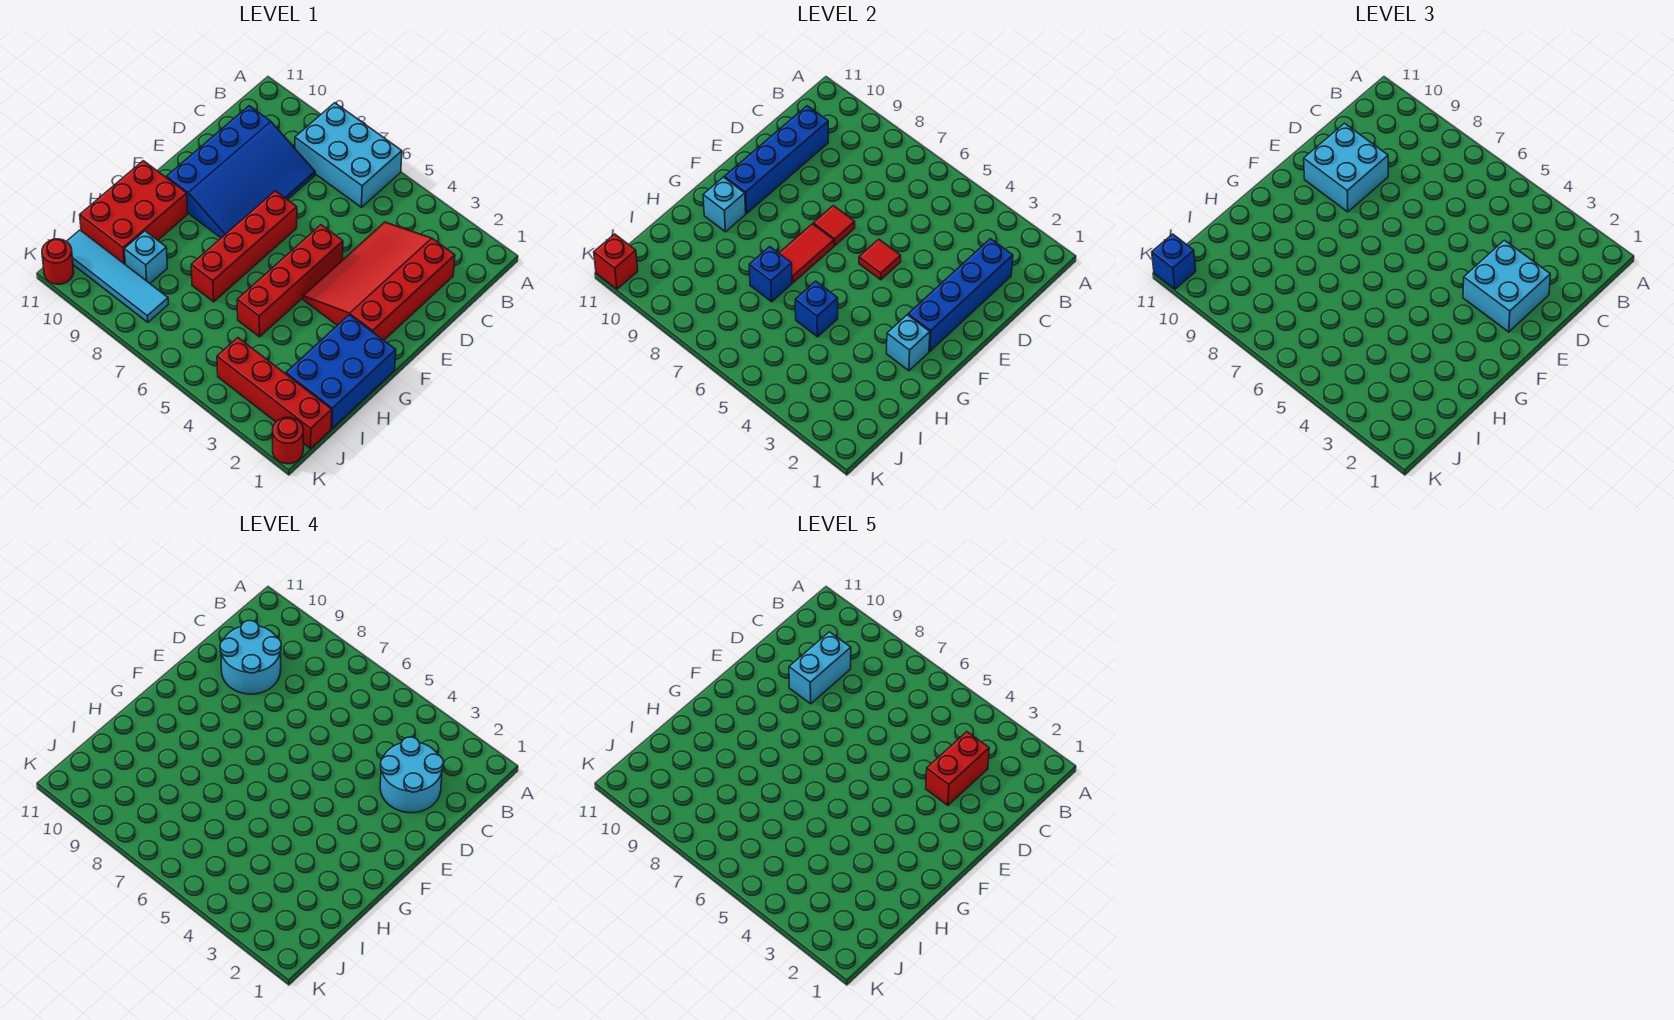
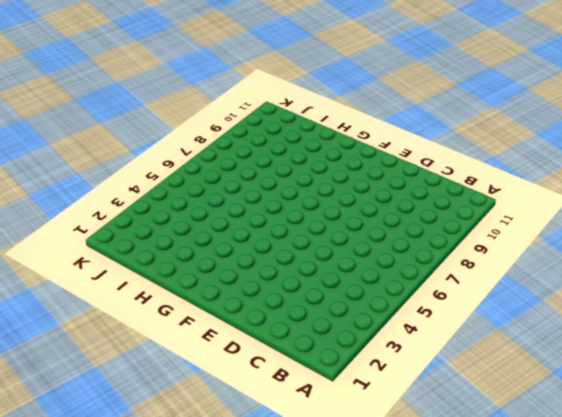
none -> cyan 2x3 brick [295,103,402,207]
none -> red 3x4 slope [303,222,455,340]
none -> blue 3x4 slope [167,106,315,238]

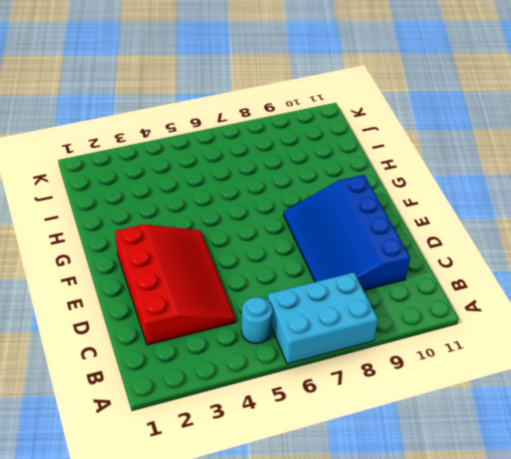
cyan 1x1 round brick [241,297,272,344] -> none
none -> red 1x4 brick [237,225,343,337]
none -> red 1x4 brick [191,191,297,302]
none -> blue 2x3 brick [286,315,396,428]

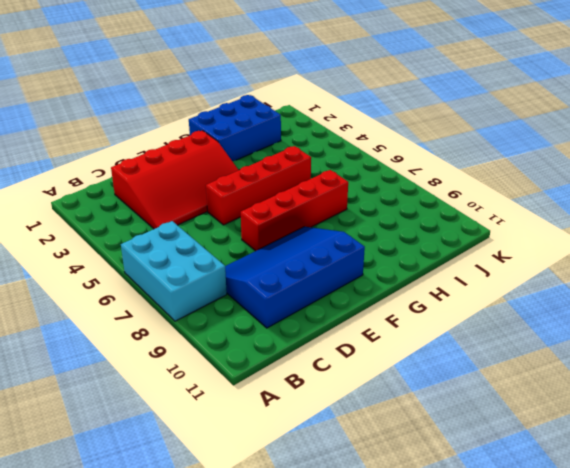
none -> red 2x3 brick [80,161,188,264]
none -> cyan 1x1 brick [124,231,167,283]
none -> red 1x4 brick [217,338,332,449]

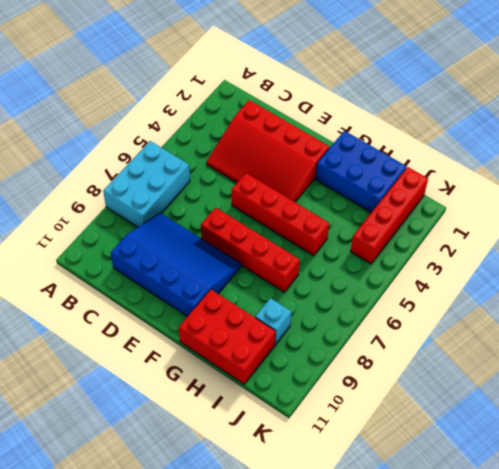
none -> cyan 1x4 tile [67,230,169,322]
none -> red 1x1 round brick [273,417,303,464]
none -> red 1x1 round brick [42,239,74,284]

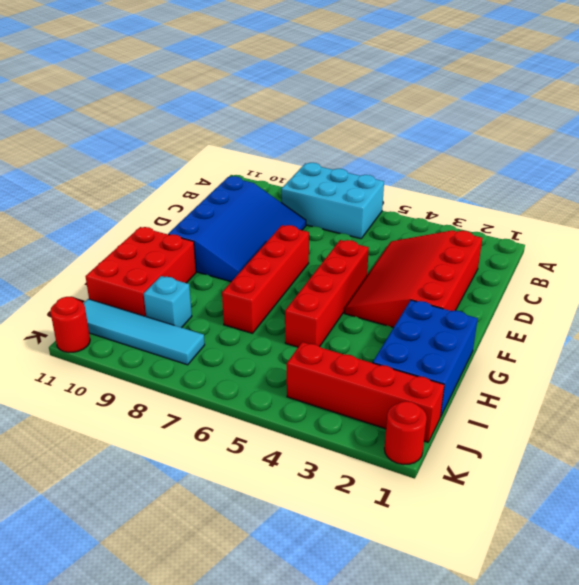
none -> blue 1x4 brick [908,239,1013,351]
none -> blue 1x4 brick [725,106,828,213]
none -> red 1x1 tile [859,239,901,280]

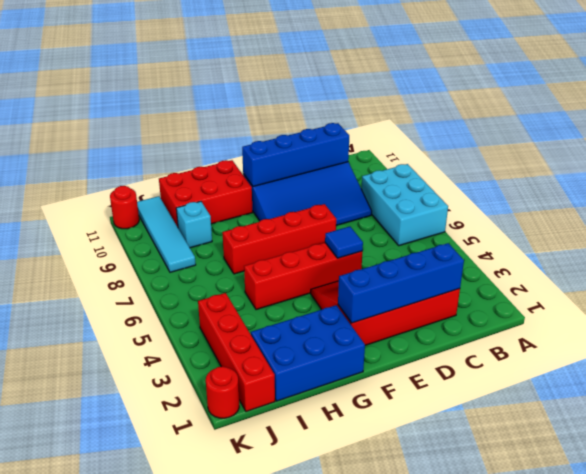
blue 1x1 tile [325,226,363,258] -> red 1x1 tile [859,239,901,280]
none -> red 1x1 tile [813,206,855,245]
none -> red 1x2 tile [779,224,834,283]
none -> cyan 1x1 brick [887,315,930,371]

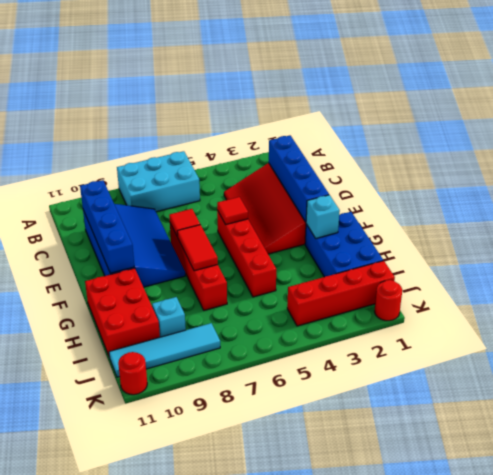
none -> cyan 1x1 brick [703,177,746,232]
none -> blue 1x1 brick [795,281,838,337]
none -> blue 1x1 brick [749,247,792,302]

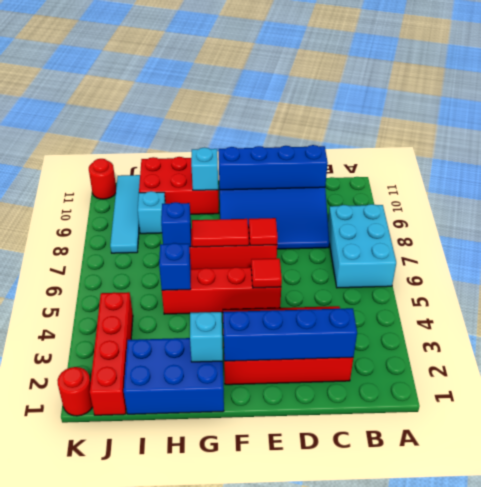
none -> red 1x1 brick [594,234,638,289]
none -> cyan 2x2 brick [1463,240,1550,332]
none -> cyan 2x2 brick [1304,123,1388,212]

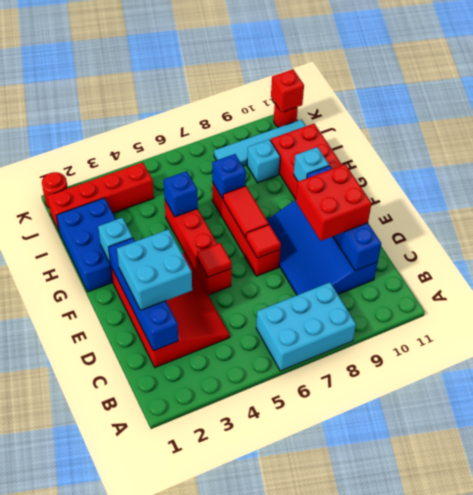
red 2x2 brick [296,164,372,241] -> cyan 2x2 brick [1304,123,1388,212]
none -> blue 1x1 brick [1152,234,1196,289]
none -> cyan 2x2 round brick [380,737,443,813]
none -> cyan 2x2 round brick [220,621,281,694]

